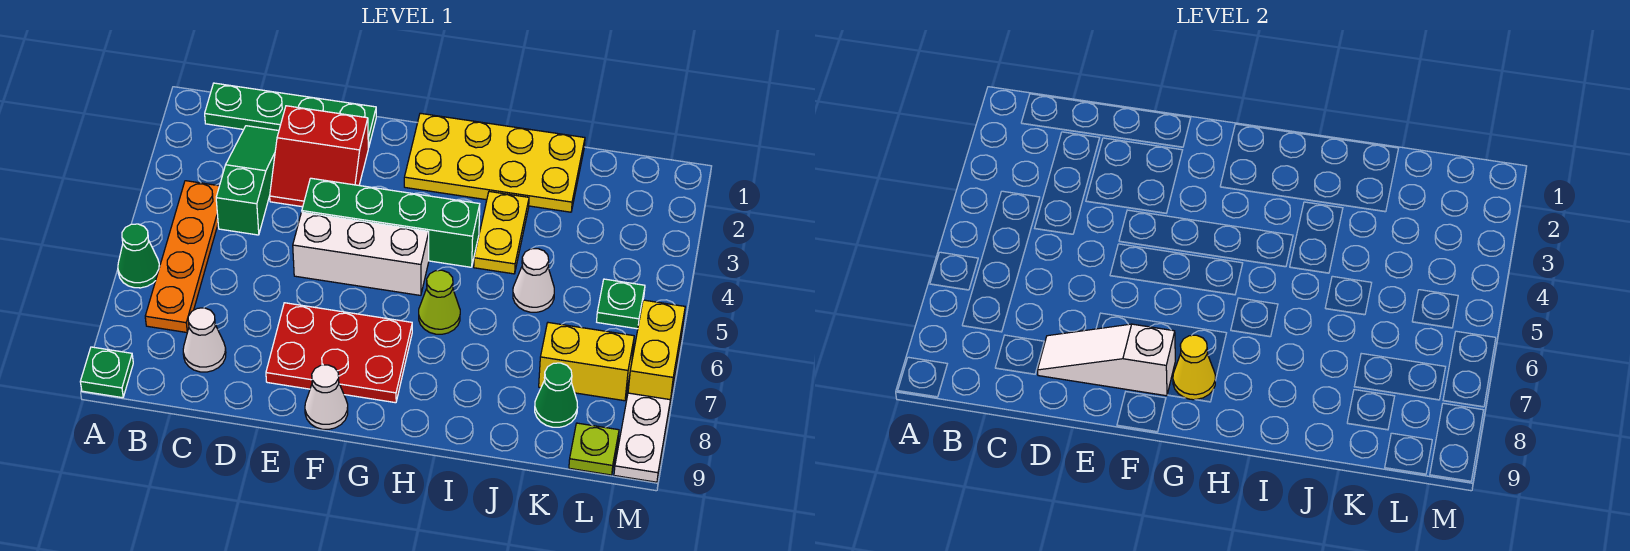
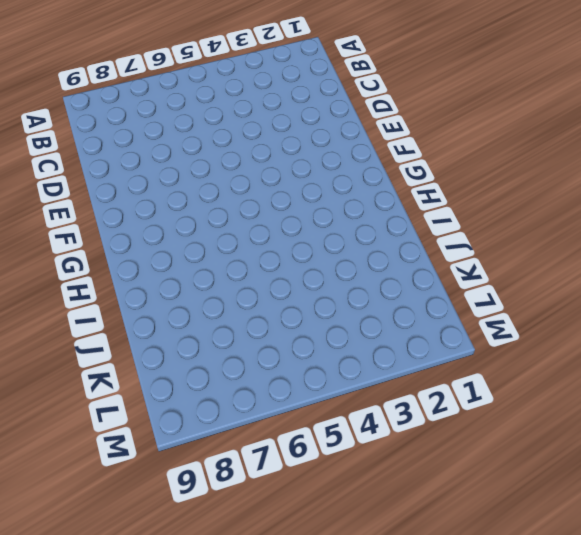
none -> green 1x1 cone [118,224,160,288]
none -> green 1x1 plate [80,347,133,398]
none -> green 1x4 plate [205,83,376,148]

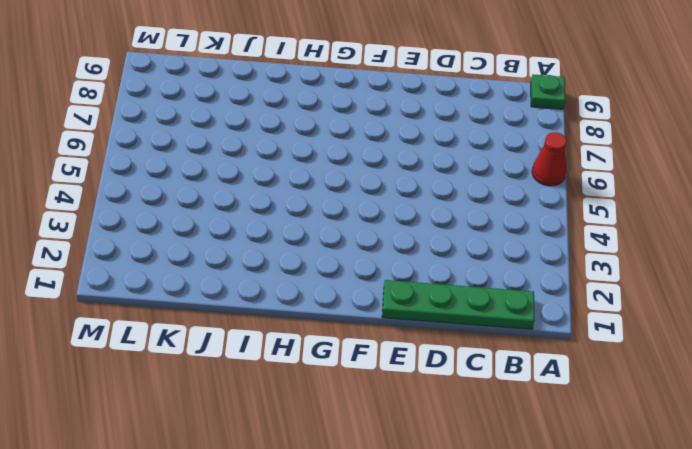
red 1x1 cone [532,132,567,186] -> green 1x1 cone [118,224,160,288]
none -> orange 1x4 plate [145,181,219,332]
none -> green 1x3 slope [216,126,279,235]
none -> white 1x1 cone [183,308,226,372]

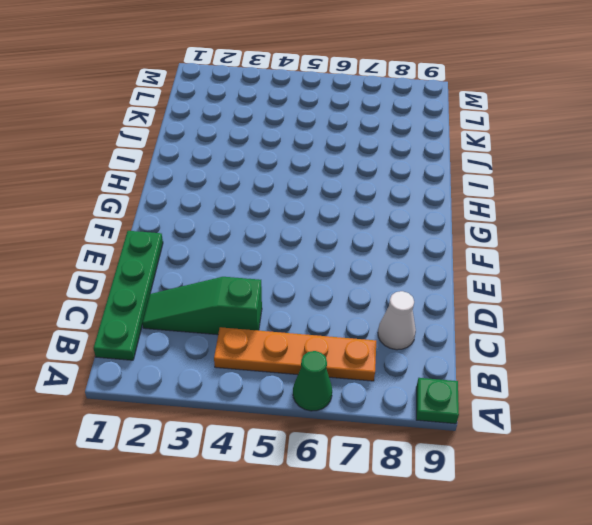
none -> red 2x2 slope [270,106,368,207]
none -> green 1x4 brick [302,178,480,267]
none -> white 1x3 brick [293,212,429,295]

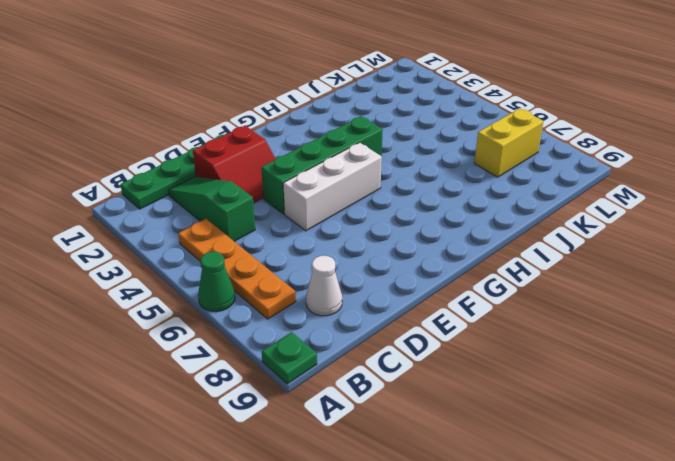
none -> red 2x3 plate [266,303,412,403]
none -> white 1x1 cone [305,365,348,429]
none -> yellow 2x4 plate [404,113,585,212]

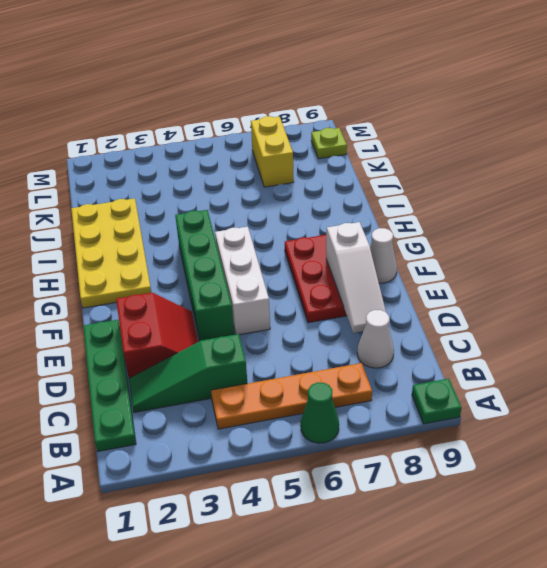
none -> lime 1x1 cone [419,270,460,334]
none -> yellow 1x2 plate [474,192,529,274]
none -> white 1x1 cone [513,249,554,312]

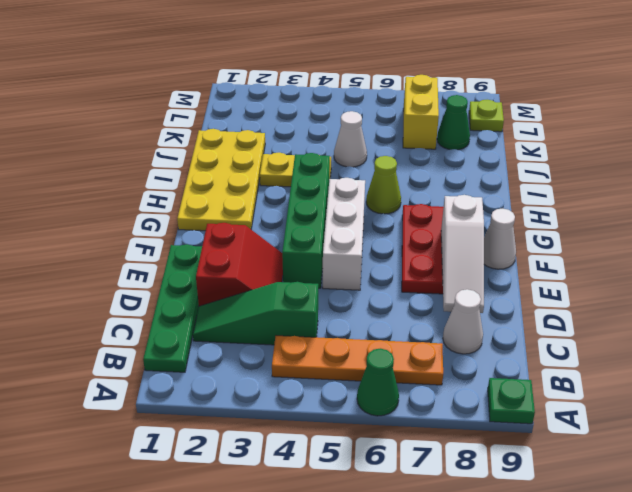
none -> green 1x1 plate [597,279,645,329]
none -> yellow 1x2 brick [628,300,685,402]
none -> white 1x2 plate [614,393,670,482]

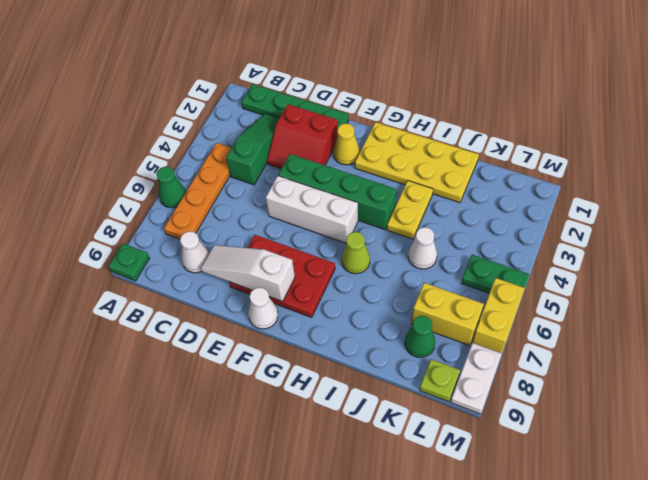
yellow 1x1 cone [333,123,360,165] -> yellow 1x1 cone moved to [1173,335,1215,400]
green 1x2 plate [462,255,529,293] -> green 1x1 plate [597,279,645,329]

